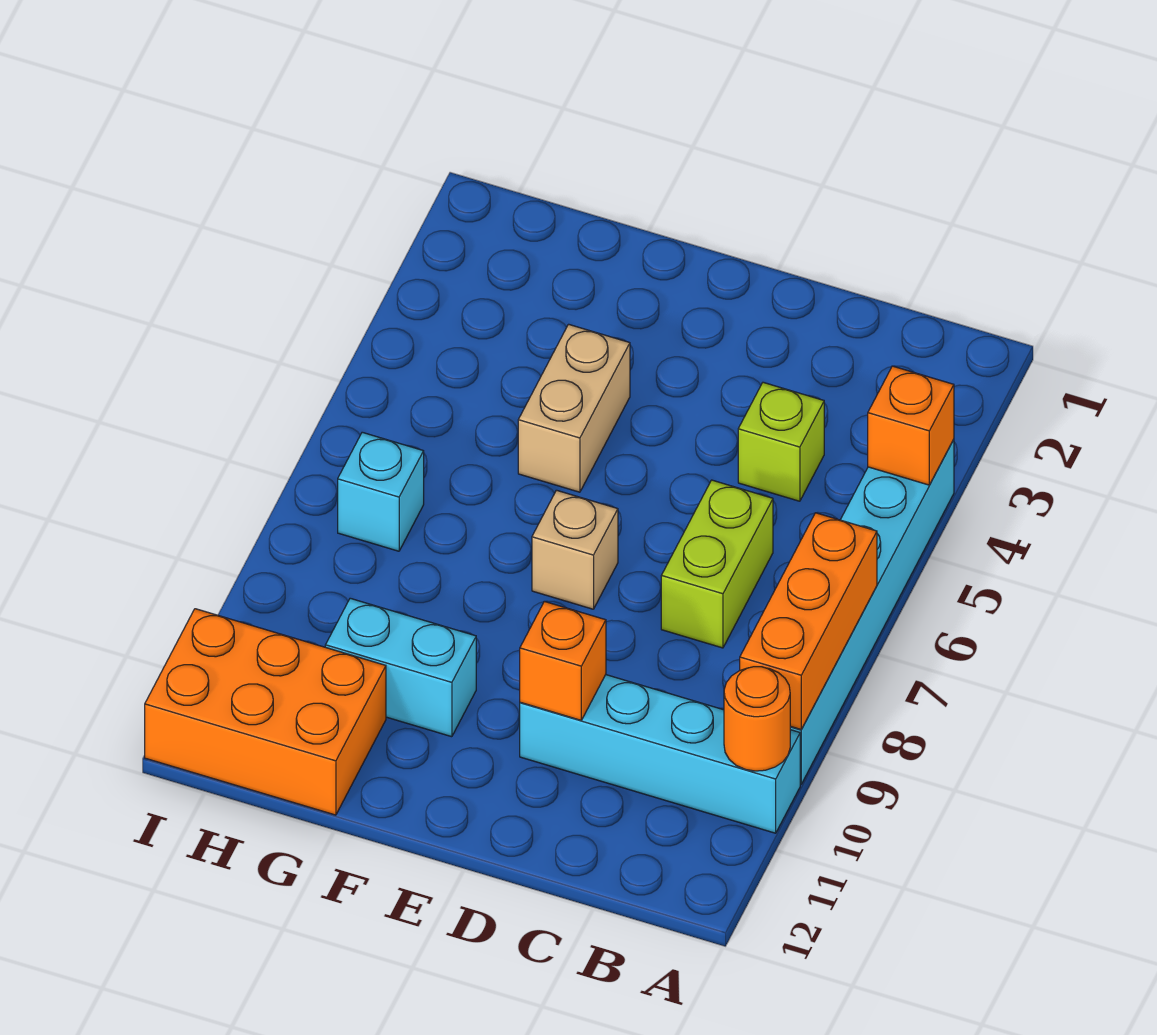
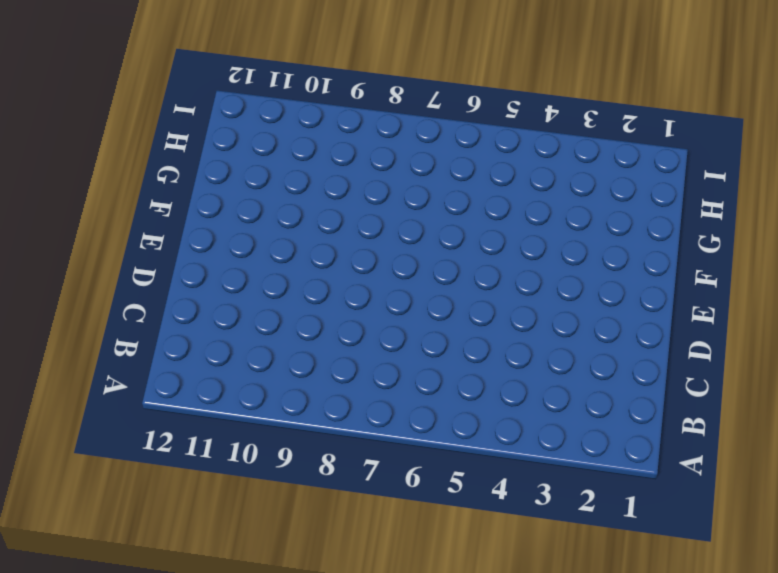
none -> cyan 1x6 brick [790,440,954,784]
none -> cyan 1x4 brick [520,675,800,833]
none -> lime 1x1 brick [738,382,824,501]

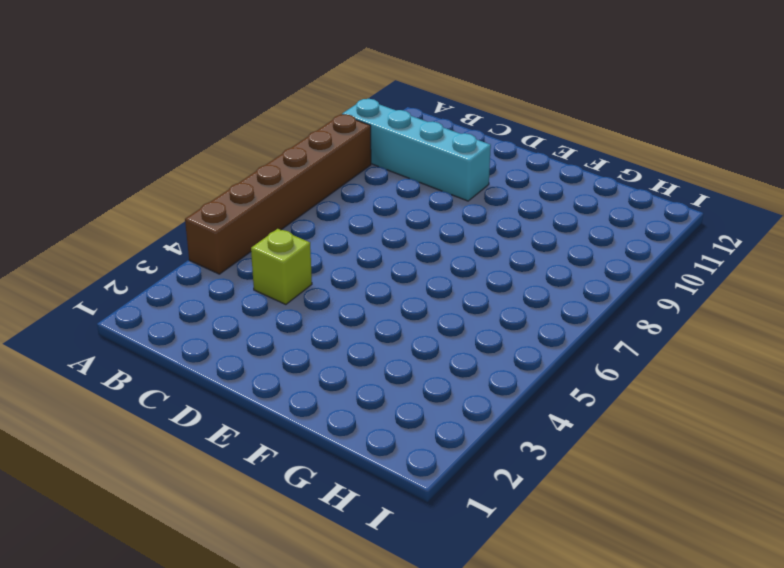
brown 1x6 brick [185,114,371,274] -> cyan 1x6 brick [790,440,954,784]
none -> lime 1x2 brick [661,480,773,648]
none -> tan 1x1 brick [532,490,618,609]
none -> tan 1x2 brick [518,324,630,492]

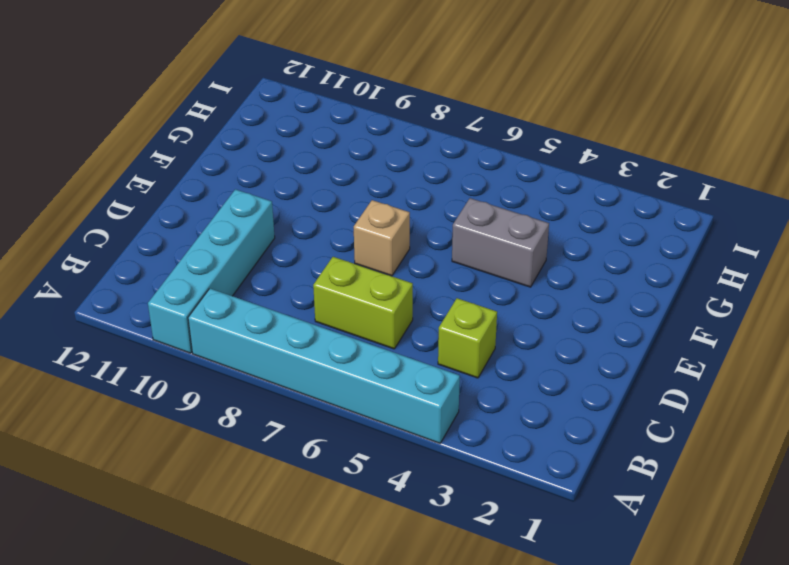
grey 1x2 brick [452,198,549,287] -> tan 1x2 brick [518,324,630,492]
none -> cyan 1x2 brick [325,598,476,737]
none -> orange 2x3 brick [145,609,386,815]
none -> cyan 1x1 brick [338,432,424,551]

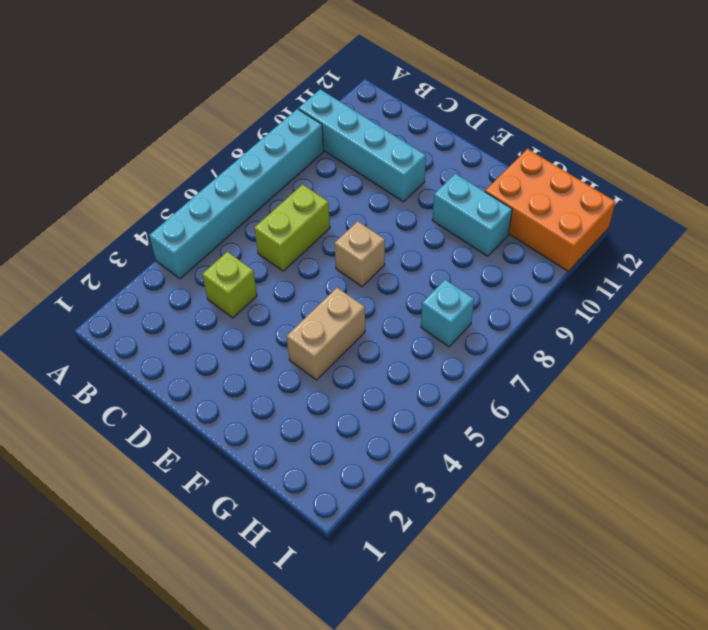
none -> orange 1x1 brick [868,366,954,485]
none -> orange 1x3 brick [740,513,877,729]
none -> orange 1x1 round brick [724,667,790,771]

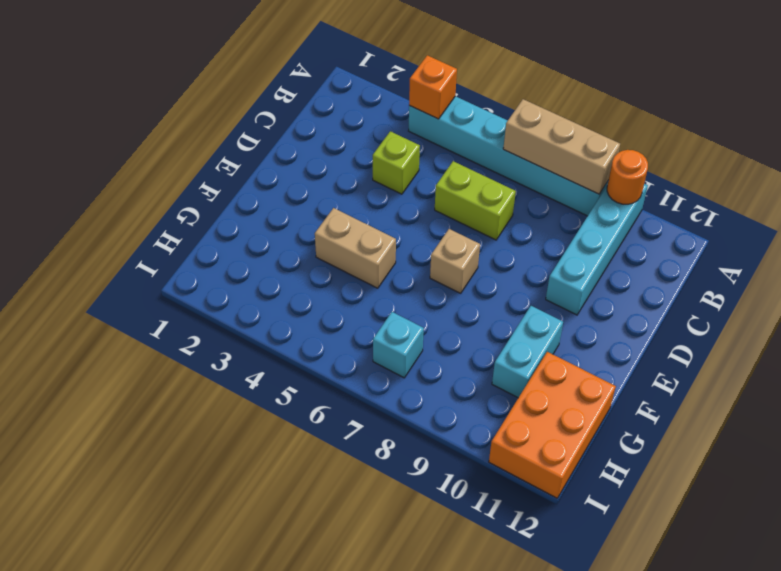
tan 1x3 brick [503,99,620,194] -> orange 1x3 brick [740,513,877,729]
none -> orange 1x1 brick [520,601,606,720]

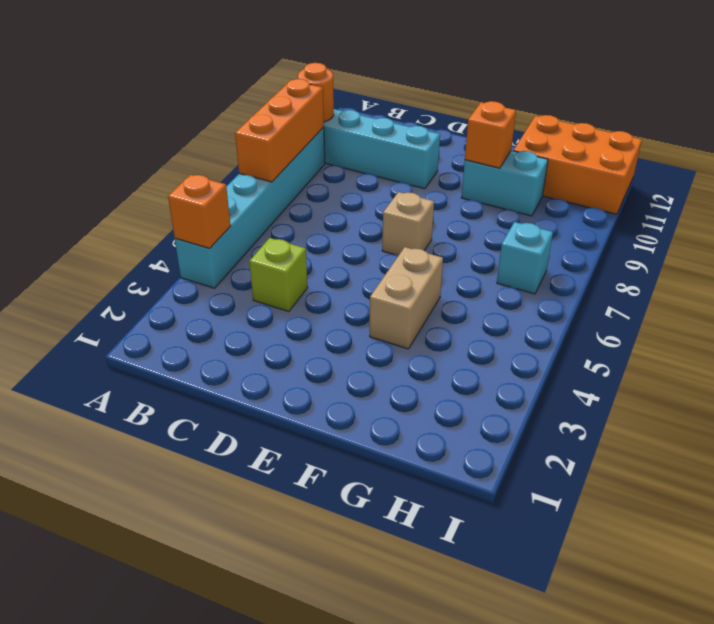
orange 1x1 brick [465,101,516,168] -> orange 1x1 brick moved to [520,601,606,720]
none -> lime 1x2 brick [661,480,773,648]

